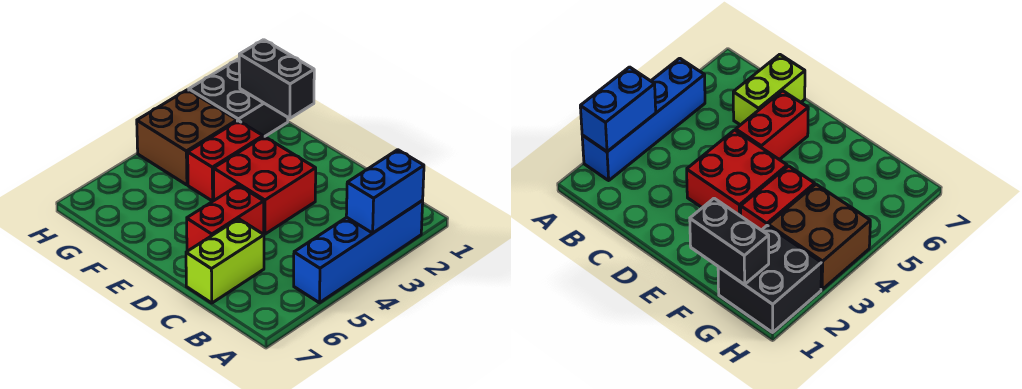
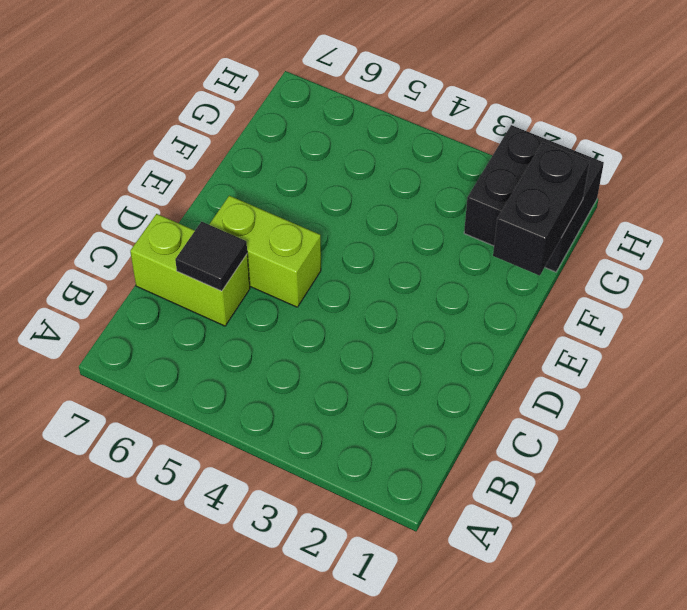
black 1x1 tile [175,221,247,291] -> none
lime 1x2 brick [209,196,321,307] -> red 1x2 brick [187,185,264,251]
none -> blue 1x4 brick [294,201,423,303]
none -> red 2x2 brick [214,137,316,234]

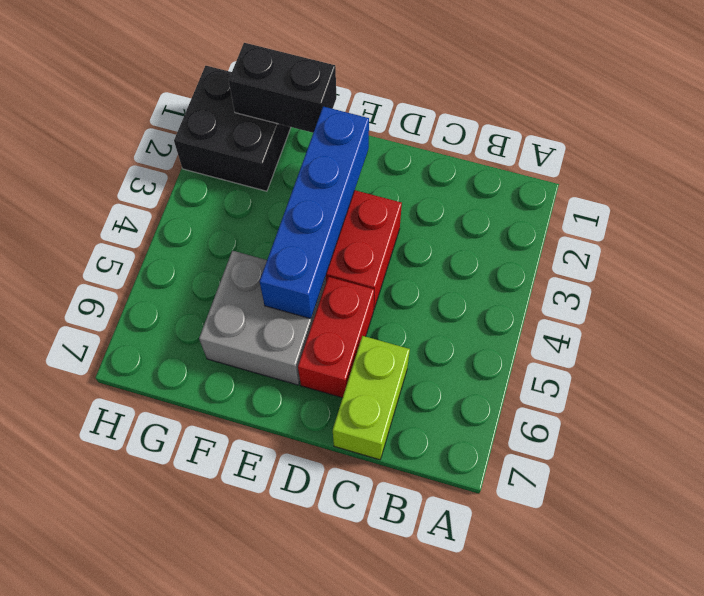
blue 1x4 brick [260,107,369,319] -> blue 1x4 brick moved to [294,201,423,303]
grey 2x2 brick [199,251,326,385] -> none
none -> red 1x2 brick [188,121,263,201]
none -> brown 2x2 brick [137,90,237,185]

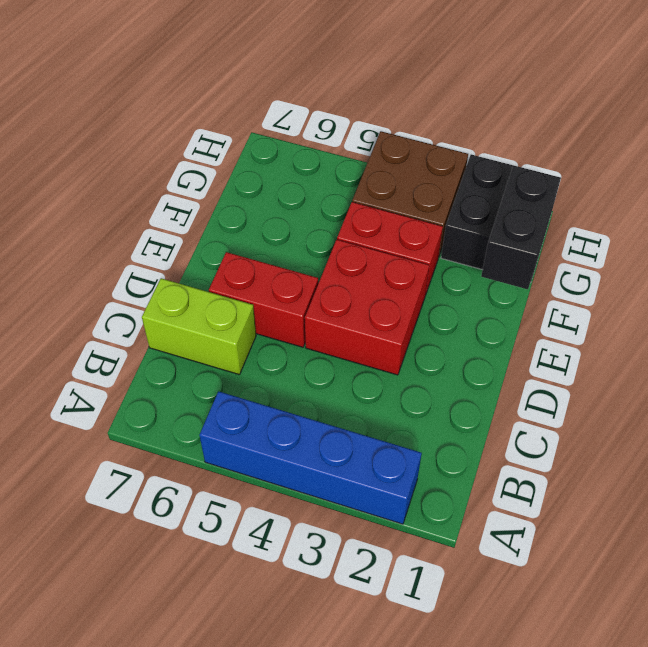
none -> blue 1x2 brick [346,150,424,233]

